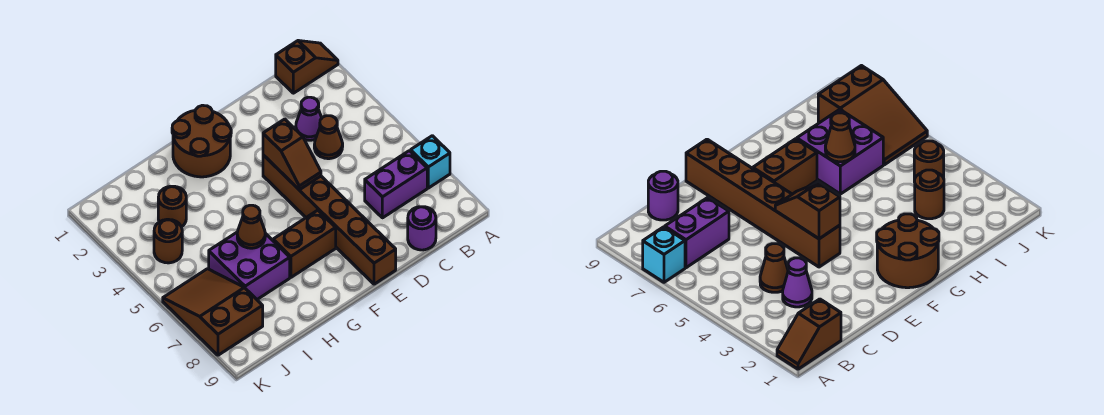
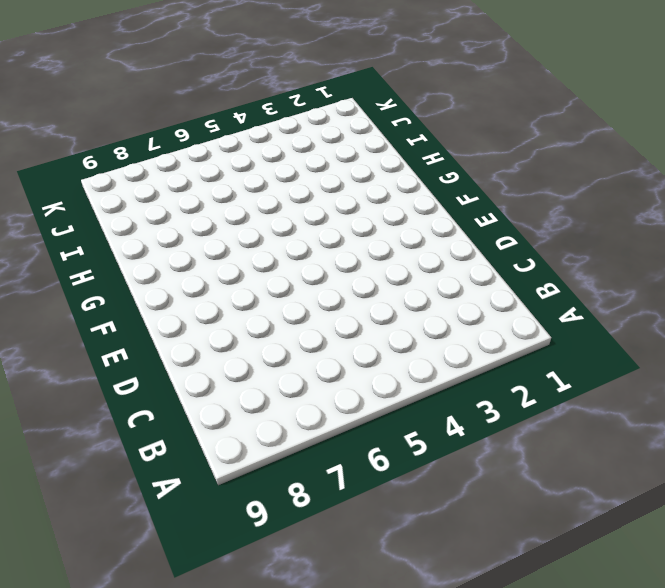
none -> brown 1x2 slope [276,40,338,93]
none -> cyan 1x1 brick [411,136,450,188]
none -> purple 1x2 brick [365,151,427,218]

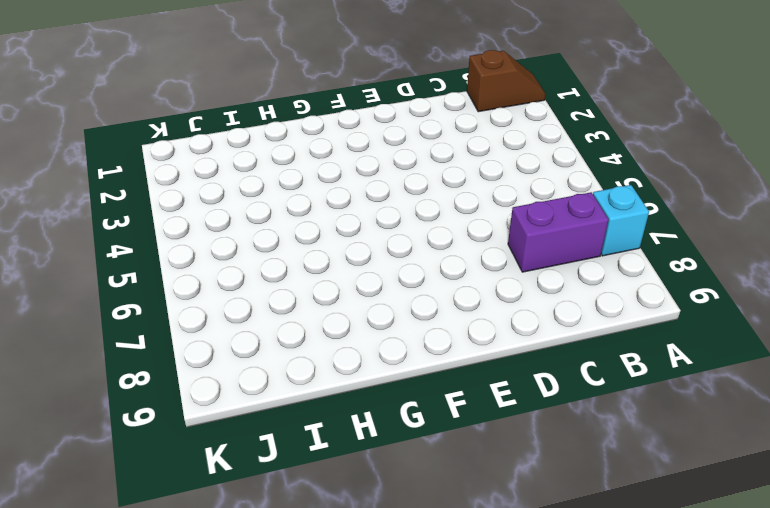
none -> purple 1x1 cone [296,97,322,140]
none -> brown 1x1 cone [314,116,343,159]
none -> purple 1x1 round brick [408,207,436,250]

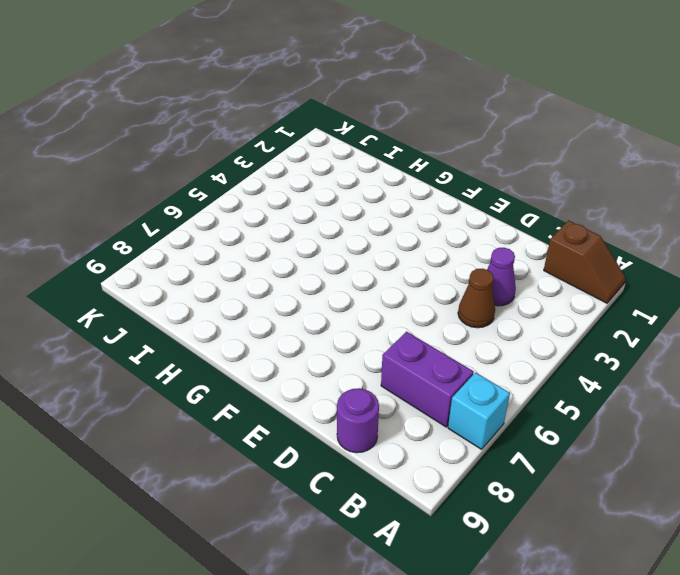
none -> brown 1x6 brick [263,155,396,284]
none -> brown 2x2 round brick [172,105,231,177]
none -> brown 1x2 brick [273,210,336,277]

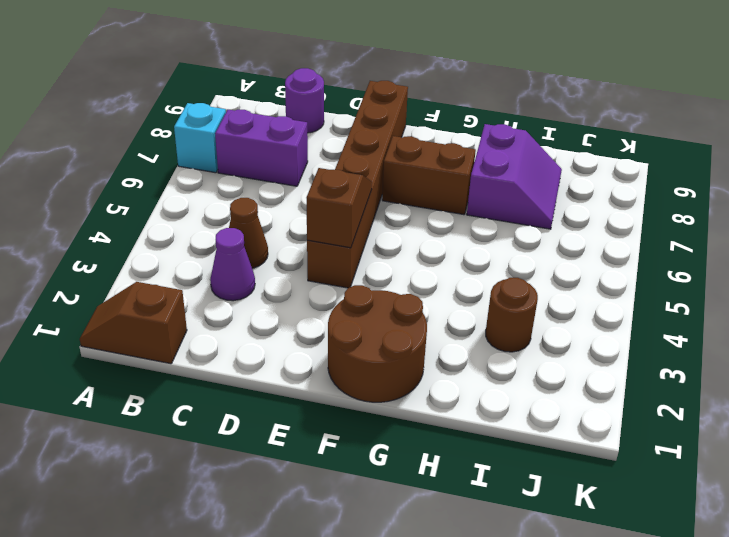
purple 2x2 slope [467,124,562,229] -> purple 2x2 brick [209,233,290,299]
none -> brown 1x1 round brick [154,219,182,263]
none -> brown 2x3 slope [163,269,263,355]
none -> brown 1x1 cone [237,205,265,248]

